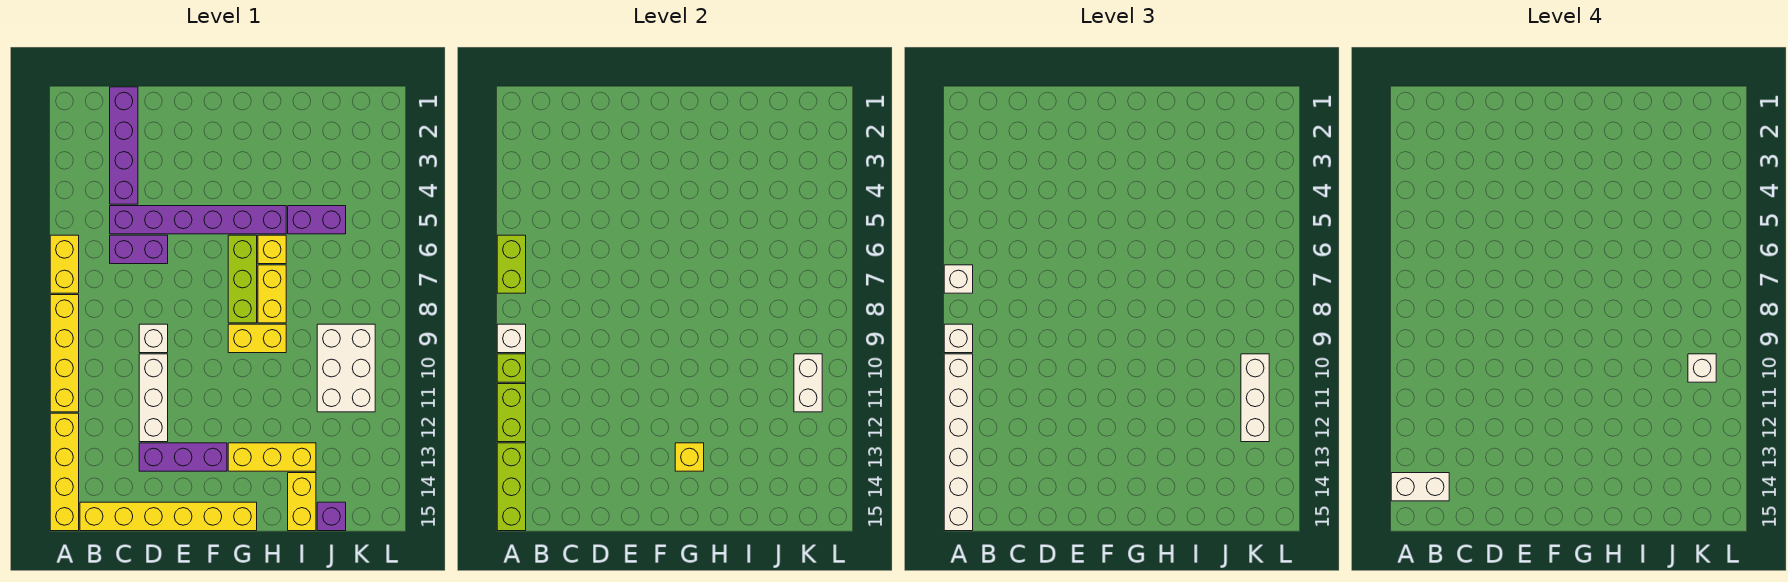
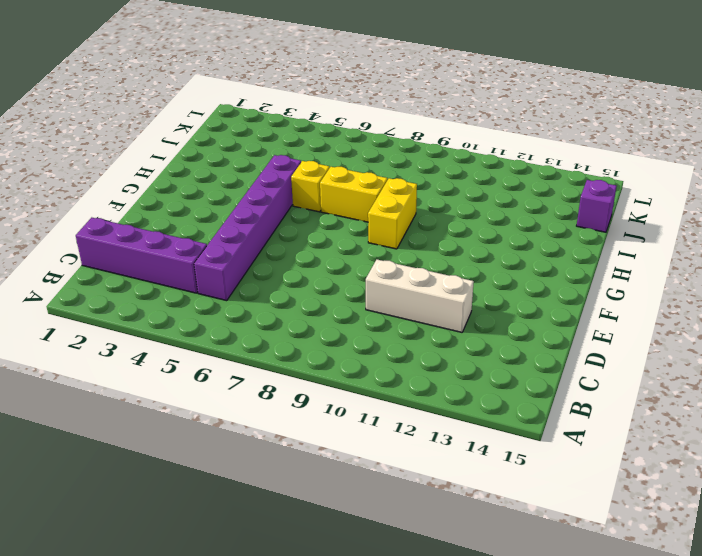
none -> yellow 1x2 brick [50,235,79,293]
none -> yellow 1x4 brick [50,295,79,412]
none -> yellow 1x4 brick [50,413,79,531]
none -> yellow 1x6 brick [80,502,257,531]

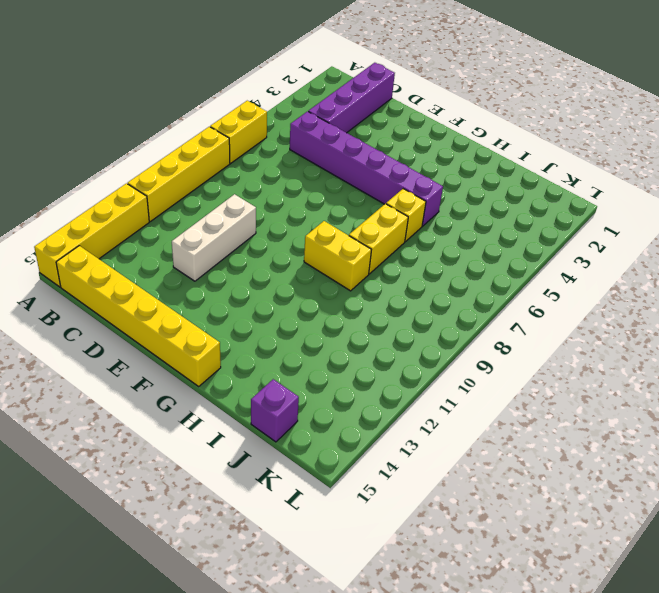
none -> purple 1x2 brick [110,235,168,264]
none -> white 1x1 brick [139,324,168,353]
none -> purple 1x3 brick [139,443,227,471]
none -> lime 1x3 brick [228,235,257,323]

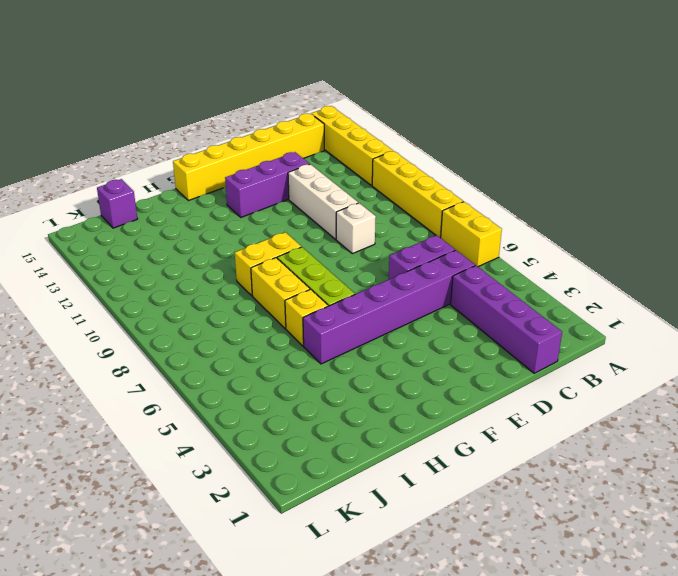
none -> yellow 1x3 brick [228,443,316,471]
none -> purple 1x2 brick [288,206,346,234]
none -> yellow 1x2 brick [288,473,316,531]
none -> white 2x3 brick [317,324,375,412]

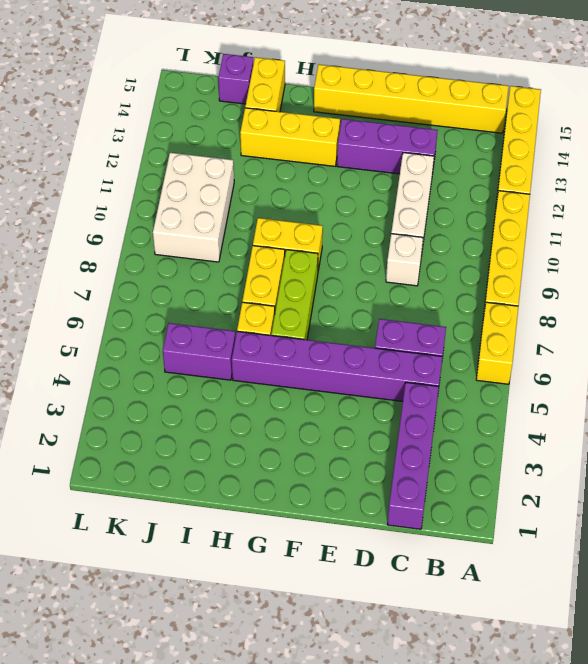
none -> lime 1x2 brick [497,235,526,293]
none -> white 1x1 brick [497,324,526,353]
none -> lime 1x1 brick [497,354,526,382]
none -> lime 1x2 brick [497,384,526,442]

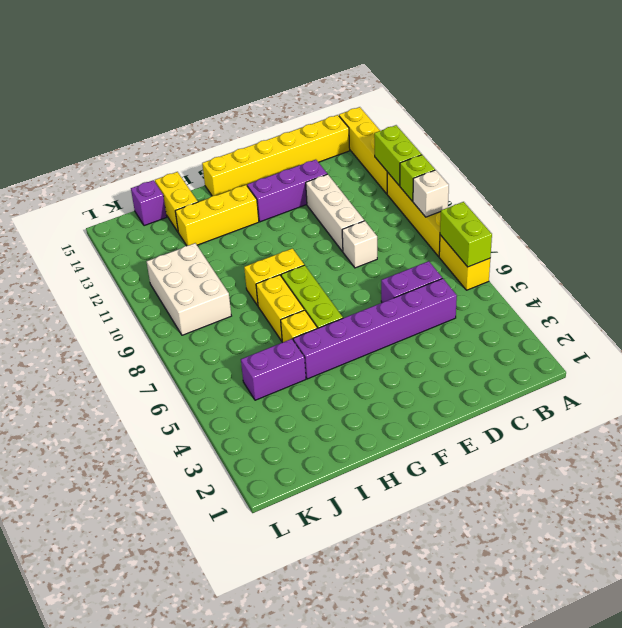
none -> purple 1x4 brick [110,87,138,204]
none -> lime 1x3 brick [497,443,526,531]
none -> yellow 1x1 brick [675,443,704,471]
none -> white 1x2 brick [794,354,822,412]

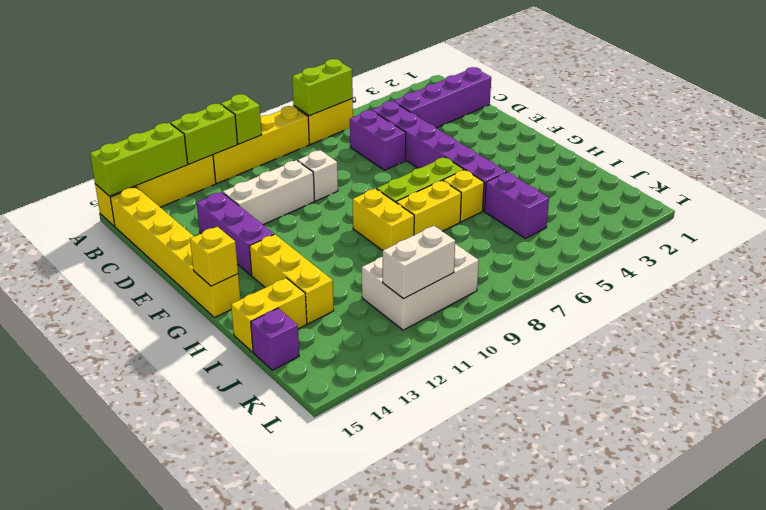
yellow 1x1 brick [190,227,238,286] -> yellow 1x1 brick moved to [675,443,704,471]
none -> white 1x1 brick [497,324,526,353]
none -> white 1x1 brick [944,265,973,293]
none -> white 1x1 brick [944,324,973,353]
none -> white 1x6 brick [944,354,973,531]

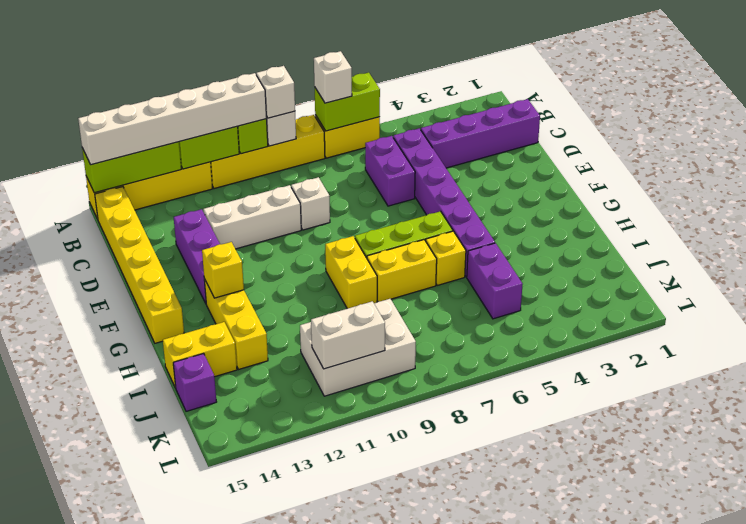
none -> white 1x3 brick [1241,354,1269,442]
none -> white 1x2 brick [1391,473,1449,501]
none -> white 1x1 brick [1688,354,1716,382]

